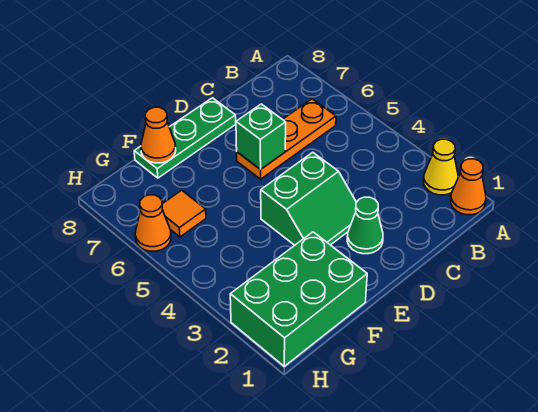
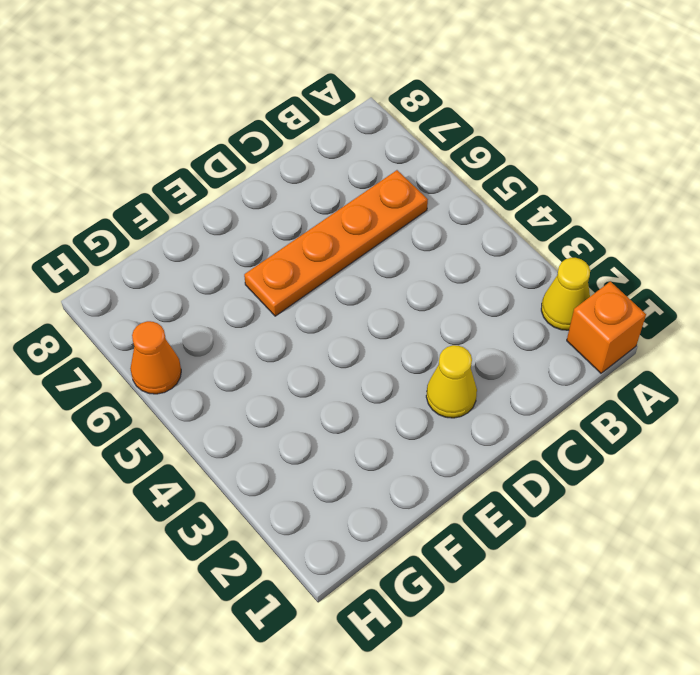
orange 1x1 brick [567,281,646,373] -> orange 1x1 cone [451,159,486,215]
orange 1x4 plate [244,170,428,316] -> orange 1x3 plate [237,99,336,179]
yellow 1x1 cone [426,345,477,418] -> green 1x1 cone [347,197,383,254]
none -> green 2x2 slope [261,152,357,245]
none -> green 1x3 plate [134,98,236,178]

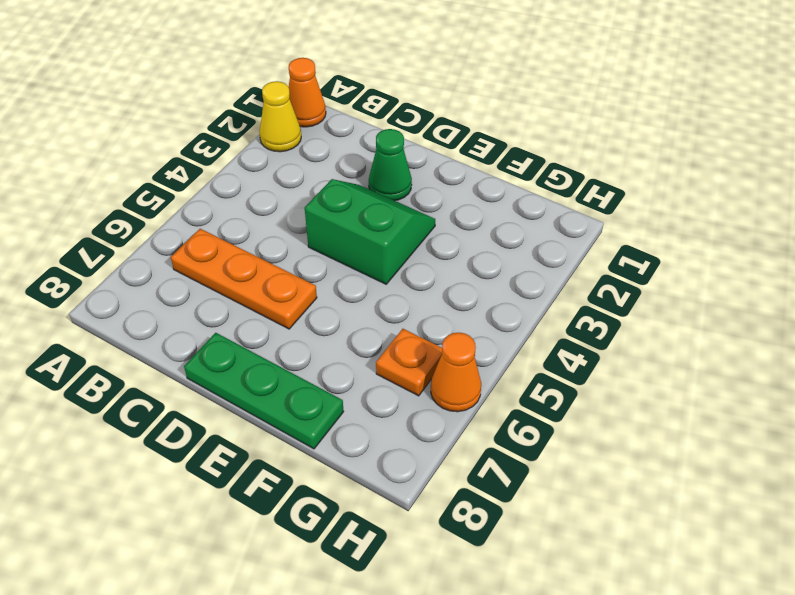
orange 1x1 plate [376,329,442,396] -> orange 1x1 tile [162,190,206,237]
none -> green 2x3 brick [230,232,367,366]
none -> green 1x1 brick [236,104,286,170]

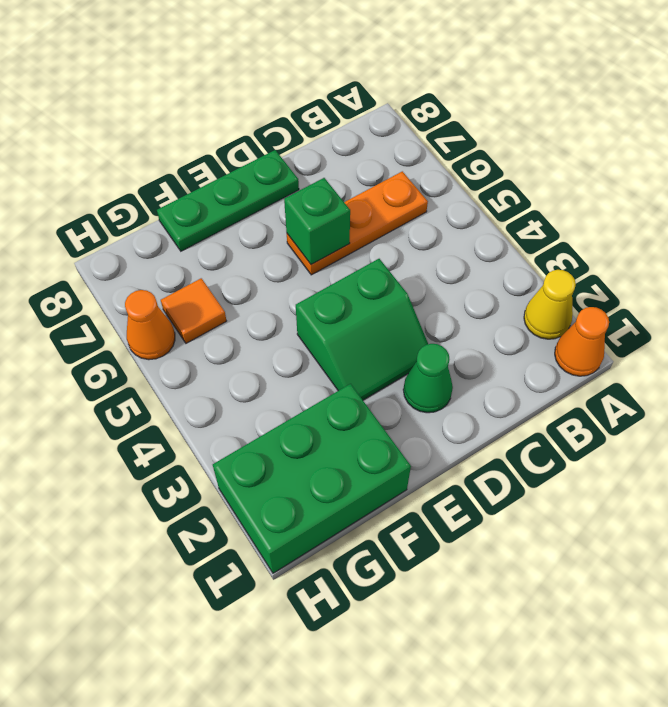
none -> orange 1x1 cone [141,107,176,163]

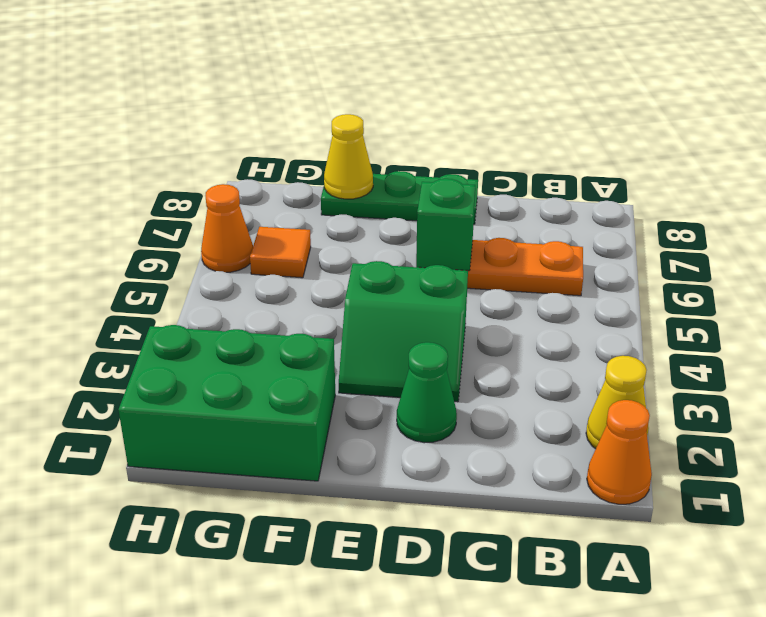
yellow 1x1 cone [324,114,373,199] -> orange 1x1 cone [141,107,176,163]

